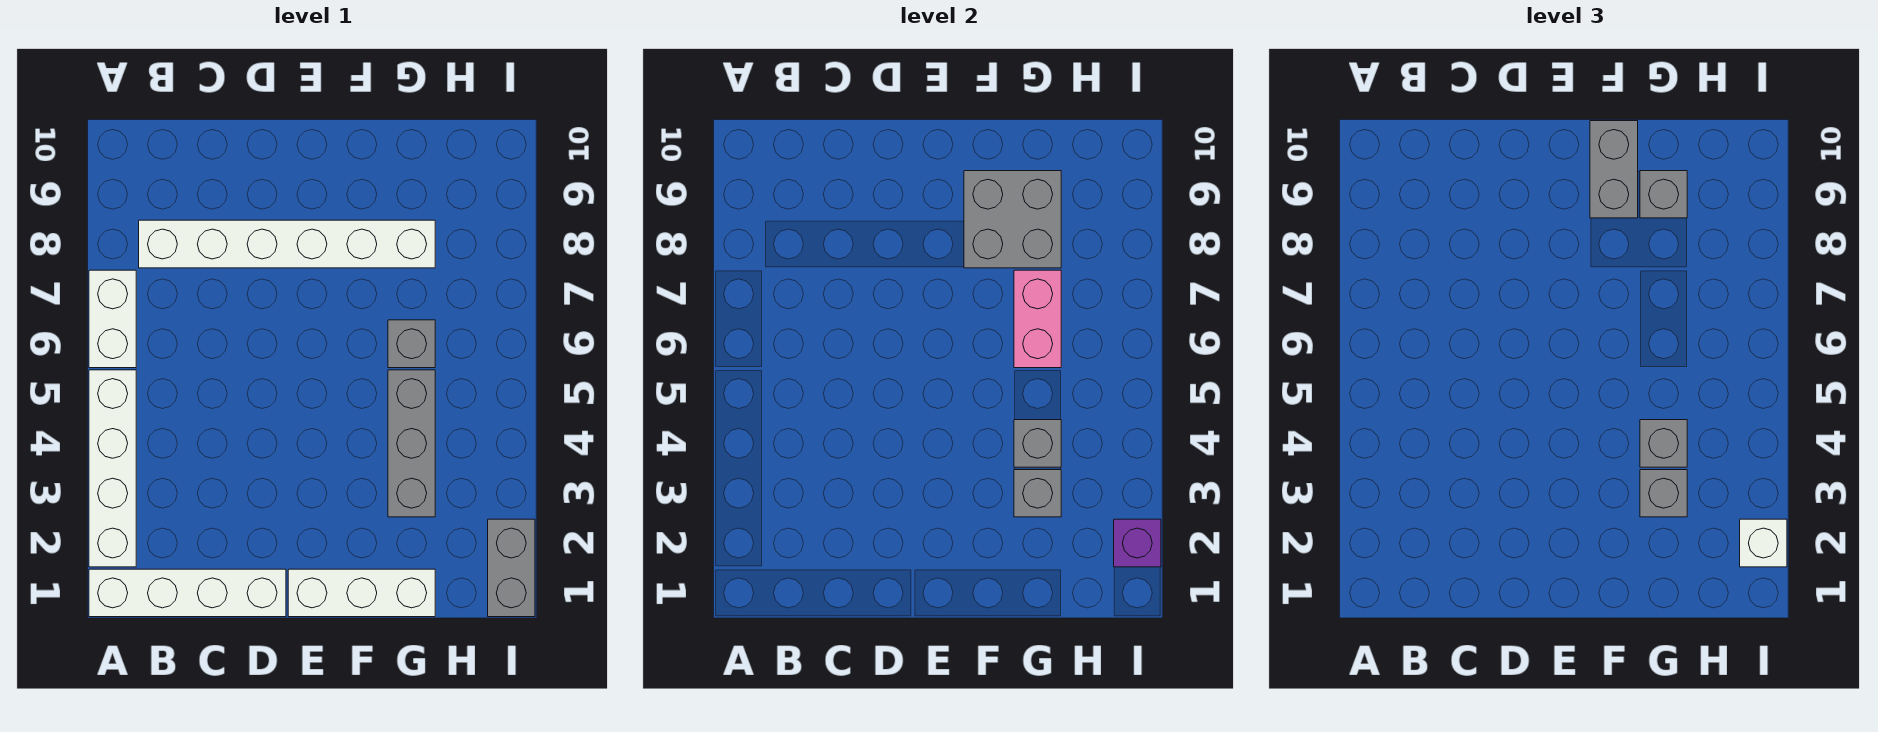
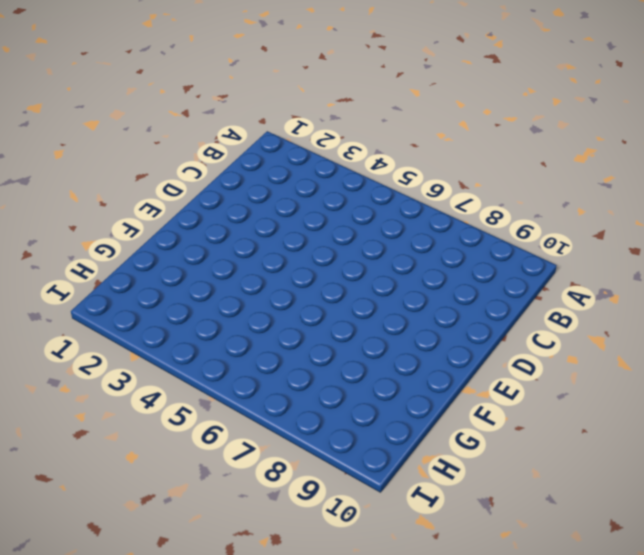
none -> white 1x4 brick [89,569,286,617]
none -> white 1x4 brick [89,370,136,567]
none -> white 1x2 brick [89,270,136,368]

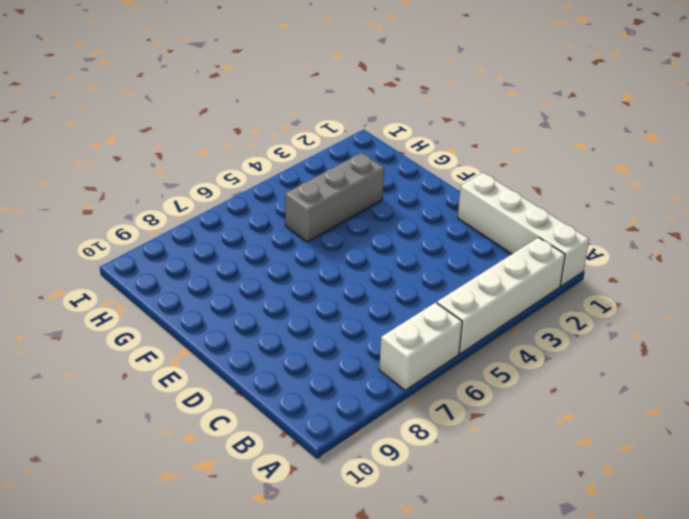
none -> white 1x6 brick [139,220,435,268]
none -> white 1x3 brick [288,569,435,617]
none -> grey 1x1 brick [388,320,435,368]

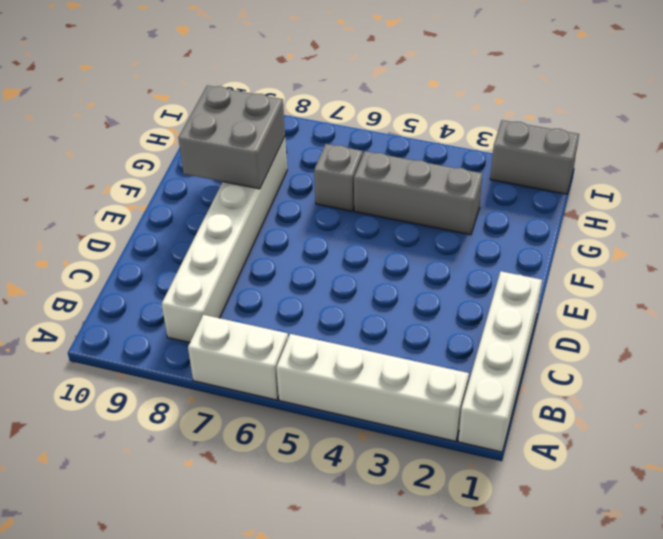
none -> white 1x3 brick [288,569,435,617]
none -> grey 1x1 brick [1014,470,1061,517]
none -> grey 1x1 brick [1014,420,1061,467]

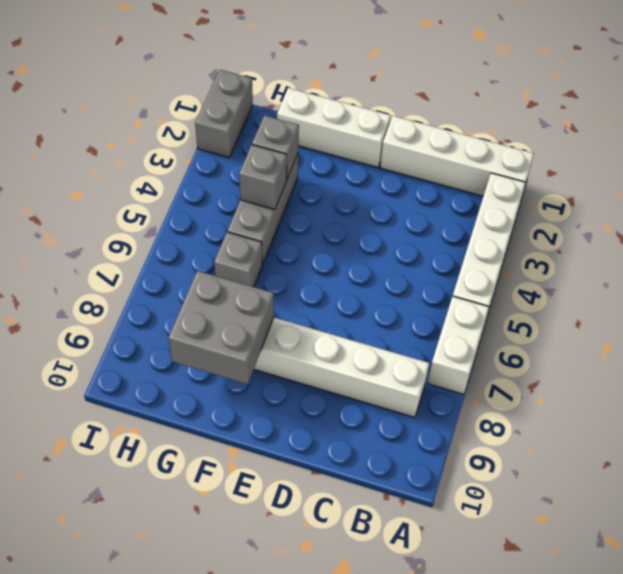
none -> pink 1x2 brick [1014,270,1061,368]
none -> purple 1x1 brick [1114,519,1161,567]
none -> grey 1x2 brick [1590,121,1638,218]

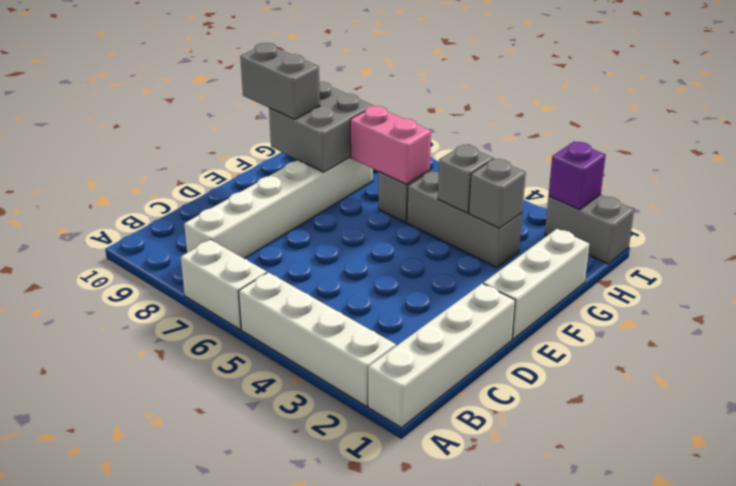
none -> grey 1x1 brick [1640,470,1687,517]
none -> grey 1x1 brick [1640,420,1687,467]
none -> grey 1x1 brick [1640,171,1687,218]

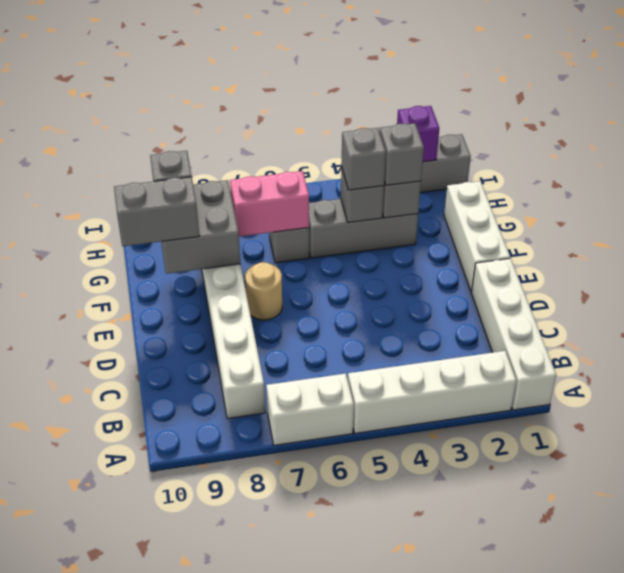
tan 1x1 round brick [245,262,282,320] -> none
none -> white 1x1 brick [1740,519,1787,567]

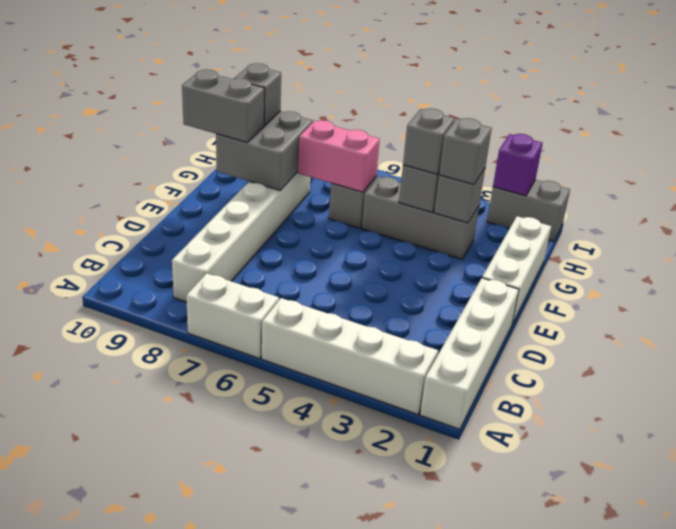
none -> white 1x1 brick [1740,519,1787,567]

